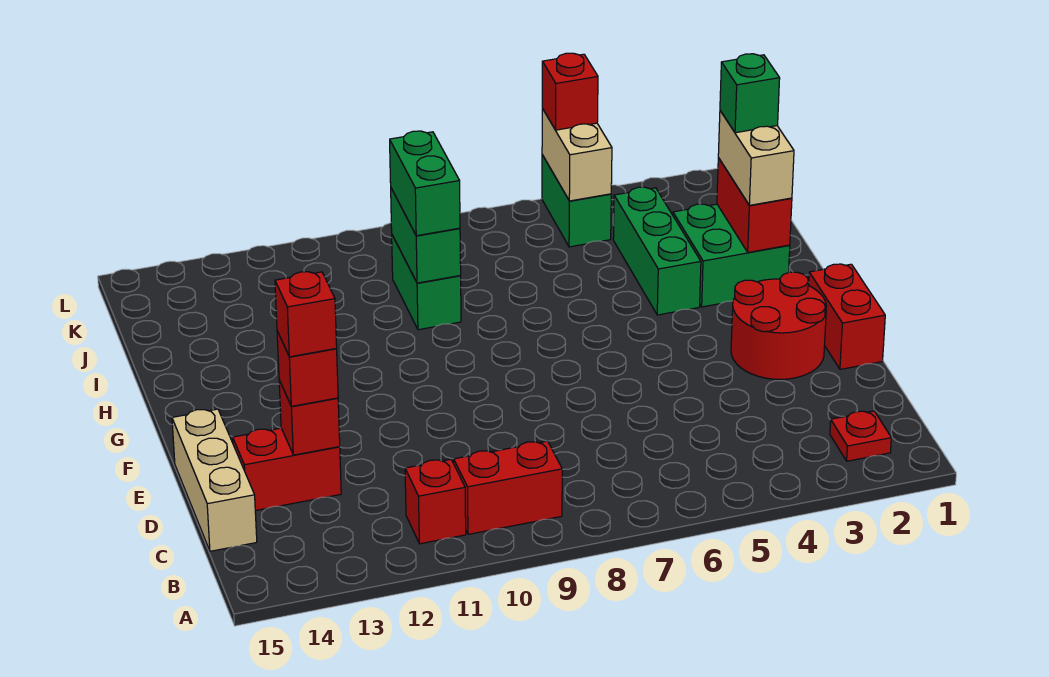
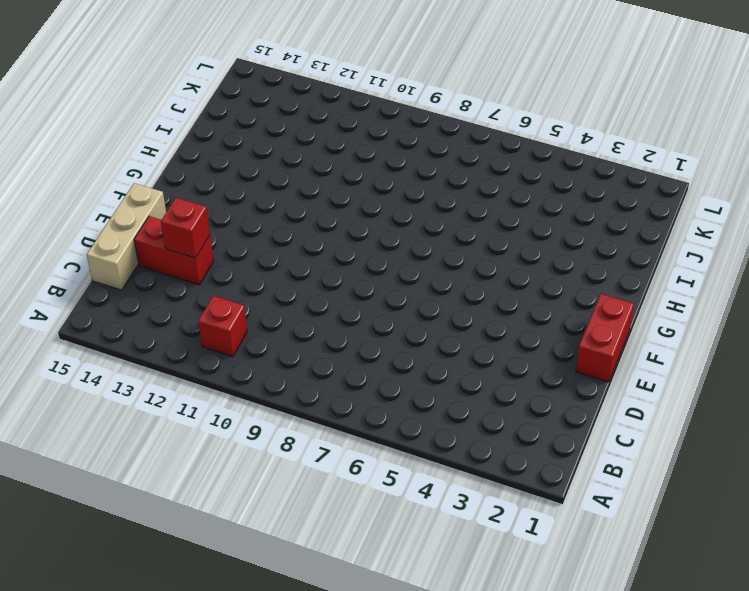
none -> red 1x1 plate [830,411,891,461]
none -> red 1x2 brick [454,441,562,534]
none -> red 2x2 round brick [731,272,827,379]

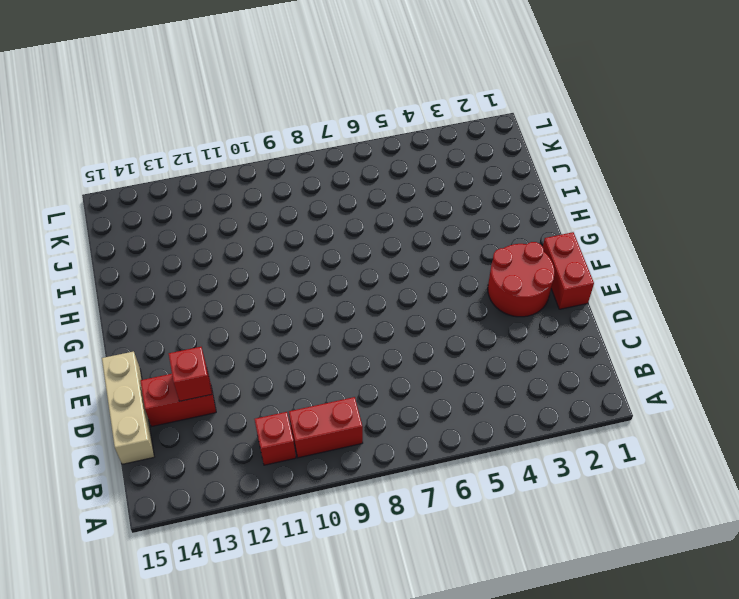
none -> red 1x1 plate [830,411,891,461]
none -> green 2x2 brick [673,204,790,307]
none -> green 1x3 brick [613,187,701,315]

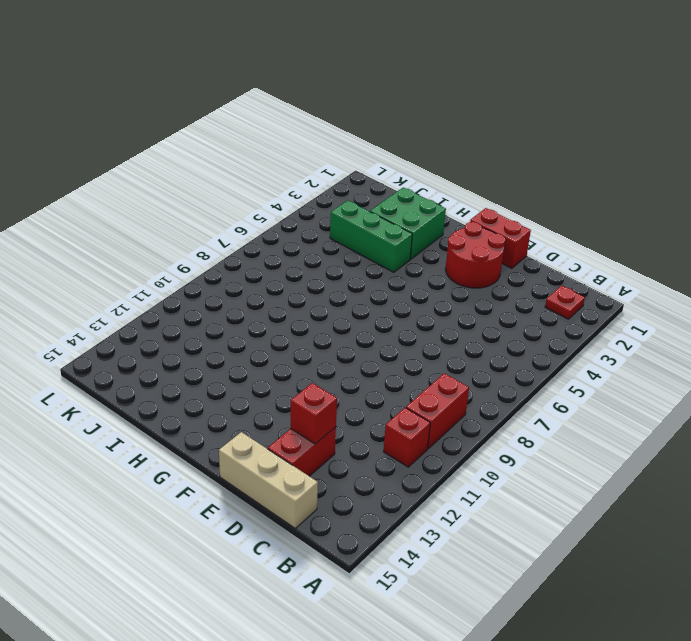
none -> green 1x2 brick [392,235,461,330]
none -> green 1x2 brick [542,155,611,247]
none -> red 1x2 brick [717,158,792,252]

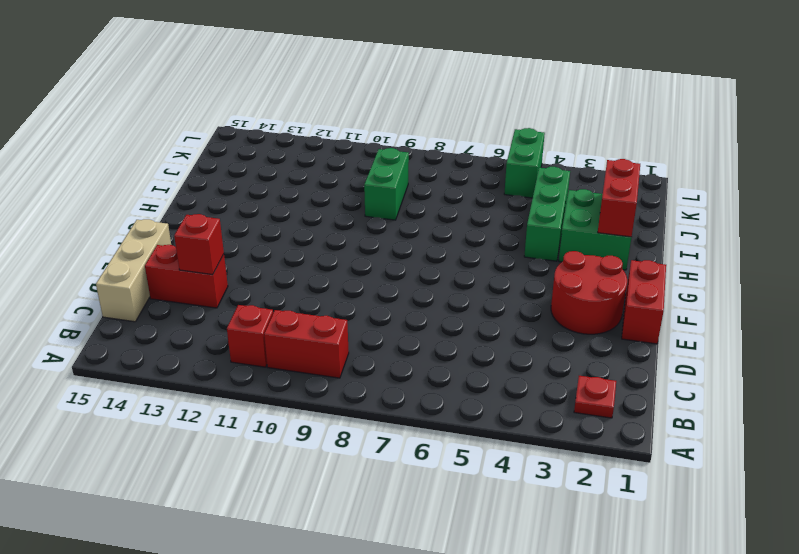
none -> green 1x2 brick [391,188,461,283]
none -> tan 1x2 brick [542,109,612,201]
none -> red 1x1 brick [277,331,338,406]

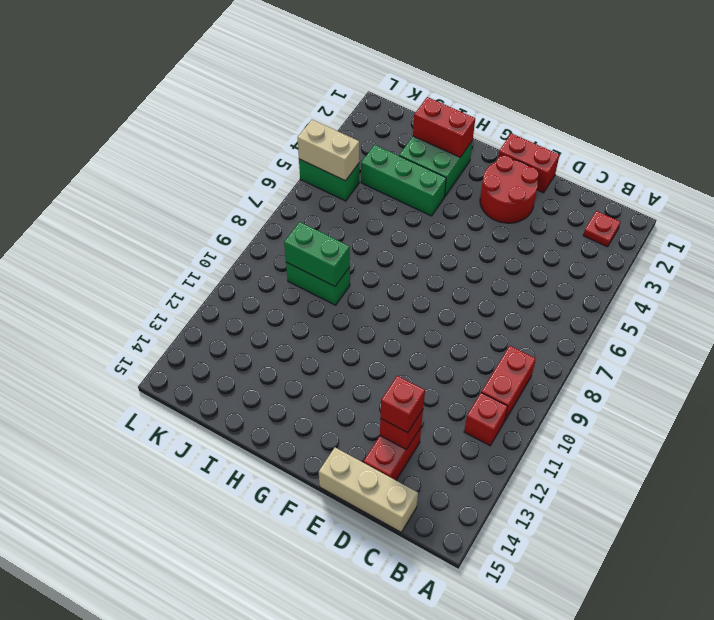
none -> tan 1x2 brick [718,111,794,205]
none -> green 1x2 brick [390,131,460,236]
none -> red 1x1 brick [542,53,598,130]

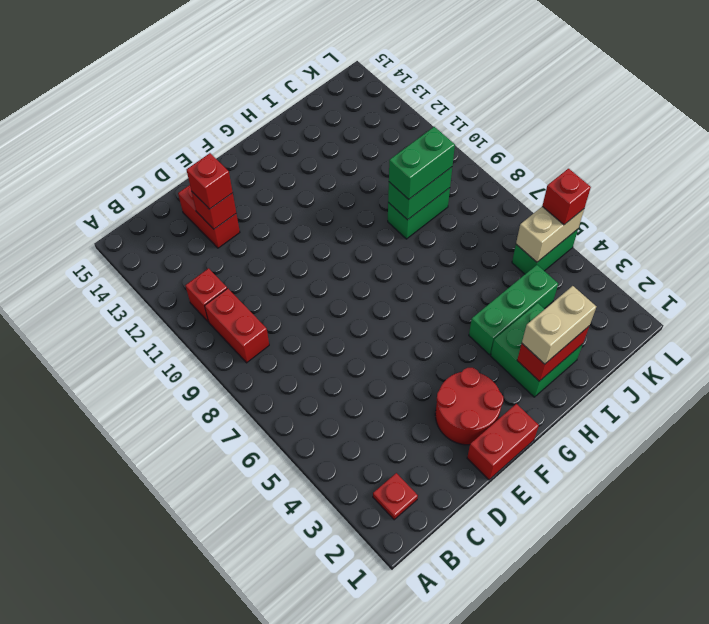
none -> tan 1x3 brick [172,409,257,551]
none -> red 1x1 brick [275,272,337,357]
none -> green 1x1 brick [720,54,780,133]

